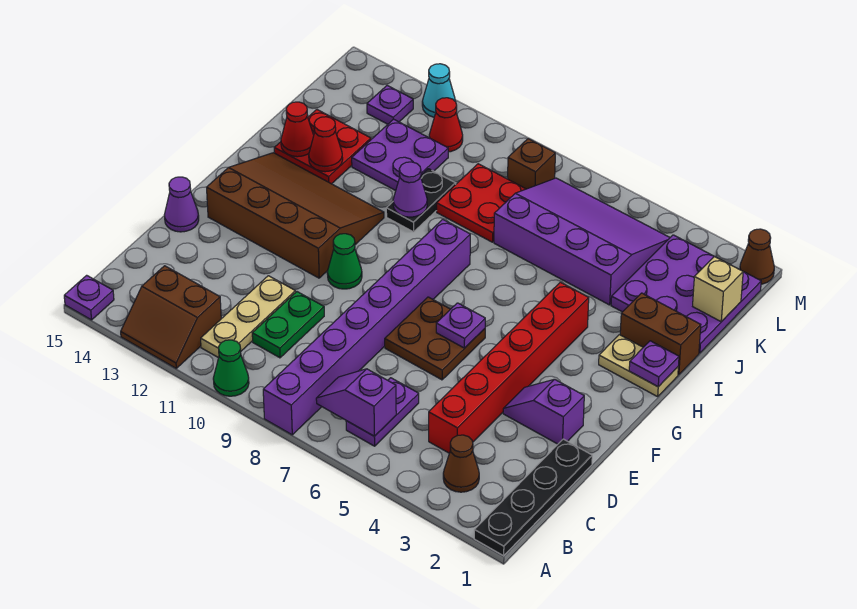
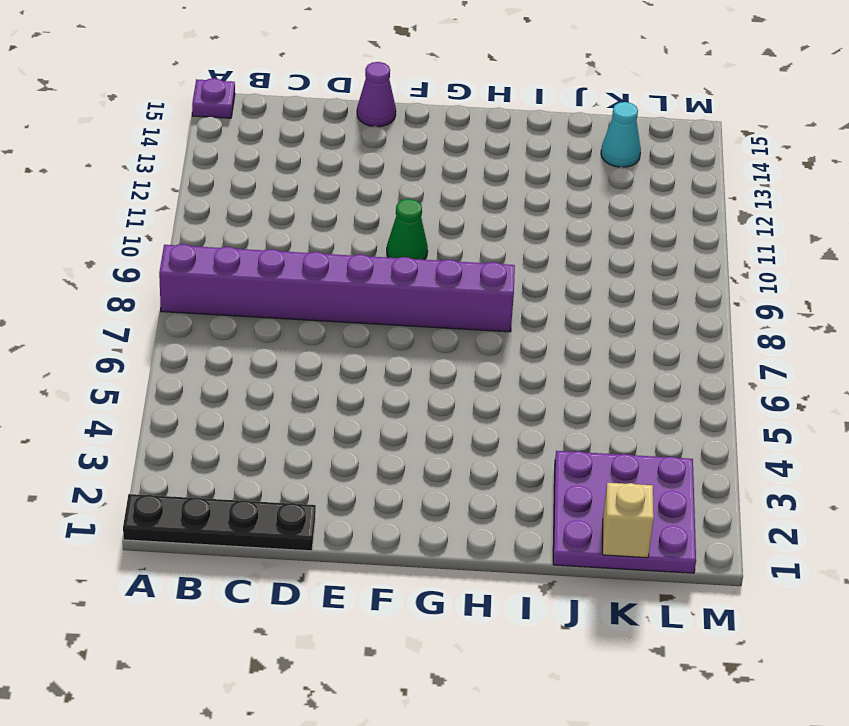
cyan 1x1 cone [601,102,641,167] -> cyan 1x1 cone moved to [422,64,455,117]
none -> green 1x1 cone [213,340,249,396]
none -> brown 2x2 slope [121,266,221,368]
none -> brown 1x1 cone [443,435,479,492]
none -> purple 1x2 plate [346,378,419,446]

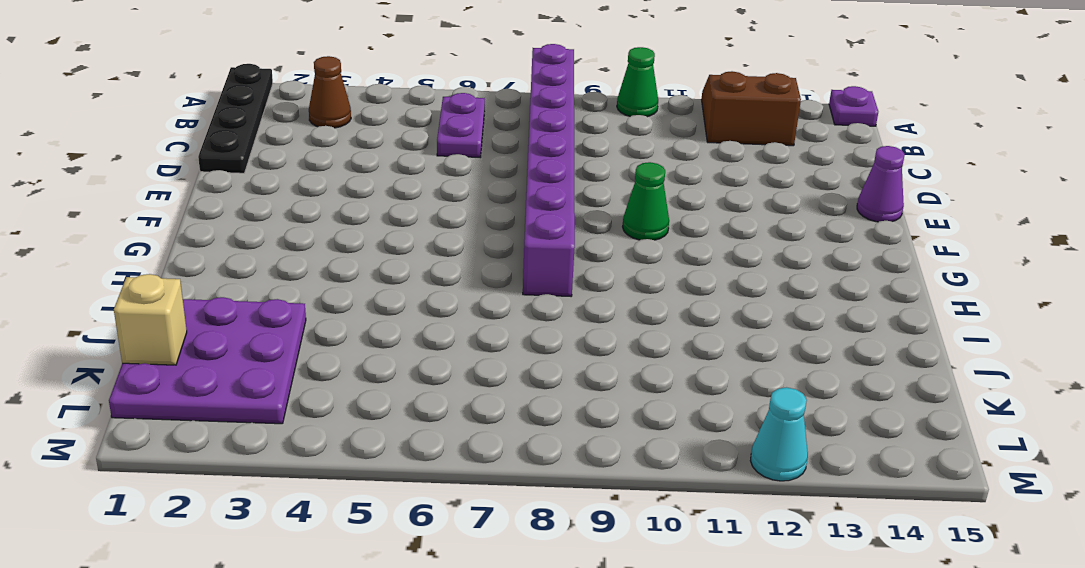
none -> tan 1x3 plate [201,276,295,358]
none -> red 1x6 brick [429,282,589,453]
none -> green 1x2 plate [252,292,324,358]
none -> purple 1x2 slope [503,379,584,444]

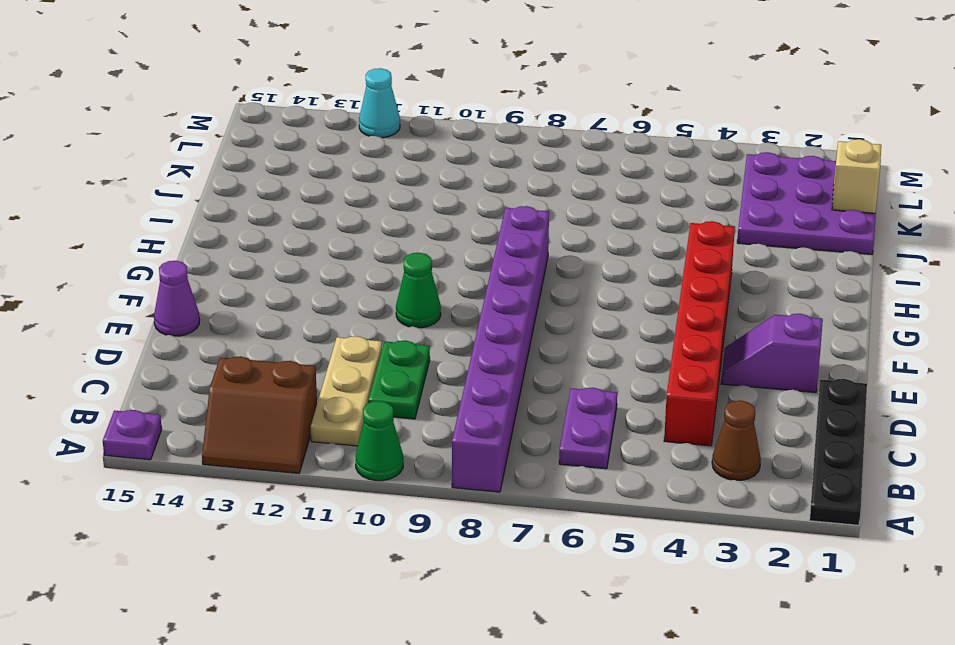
none -> brown 2x2 plate [385,297,485,380]
none -> brown 3x4 slope [207,153,384,278]
none -> tan 1x2 plate [599,335,678,397]
none -> brown 1x2 brick [620,293,701,375]

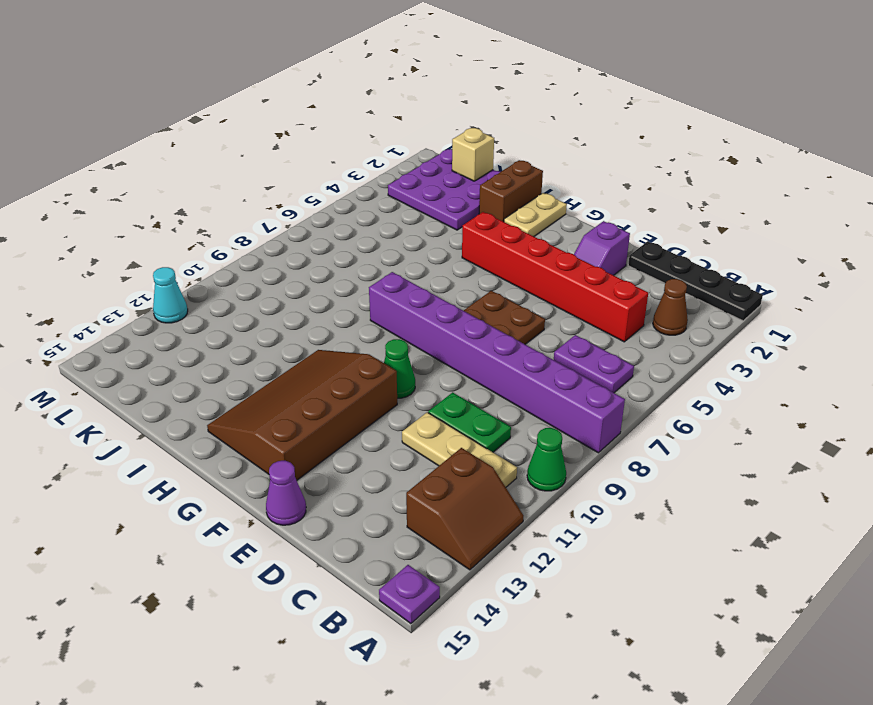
none -> black 1x2 plate [386,169,456,232]
none -> red 2x2 plate [274,110,371,184]
none -> purple 3x4 slope [494,178,670,305]
none -> red 2x2 plate [437,164,525,242]

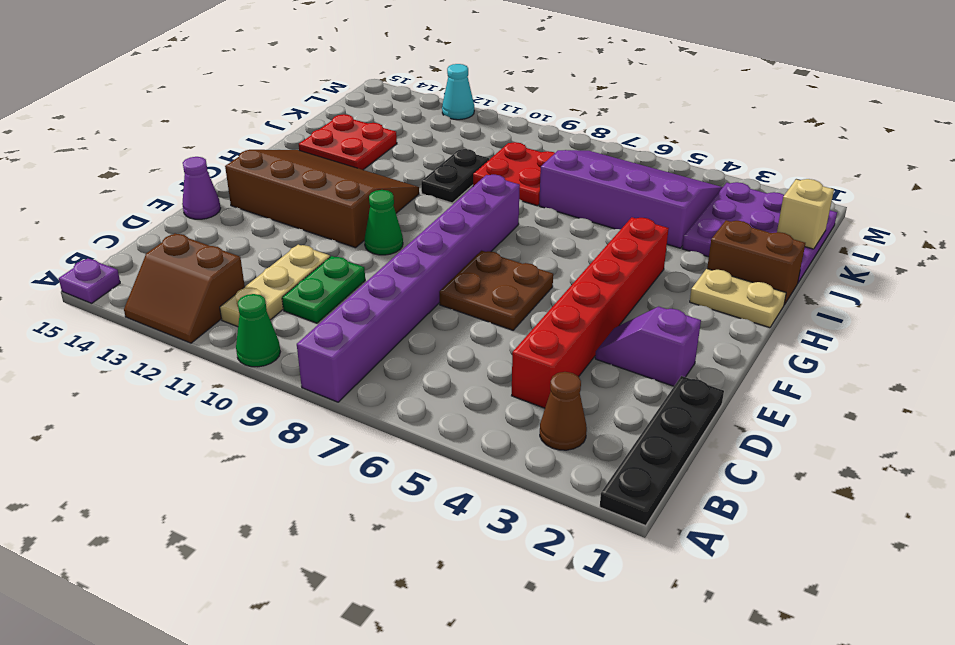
none -> purple 1x2 plate [346,378,419,446]
none -> purple 2x2 plate [352,119,448,191]
none -> brown 1x1 brick [508,139,555,189]
none -> red 1x1 cone [429,98,463,152]

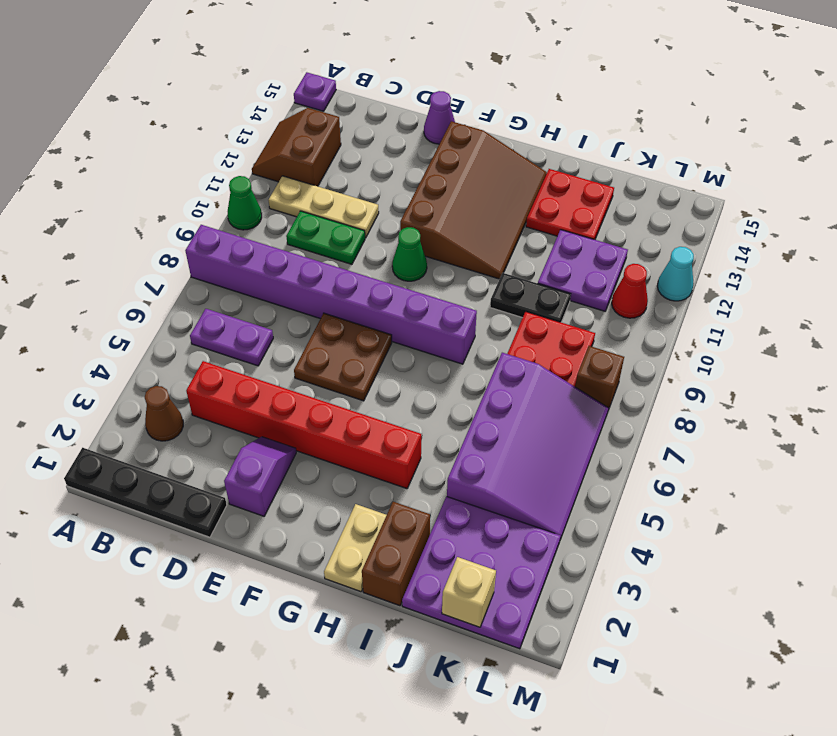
none -> purple 1x1 plate [367,86,413,124]
none -> brown 1x1 cone [740,229,774,284]
none -> purple 1x2 slope [316,369,396,436]
none -> purple 1x1 plate [436,303,485,348]

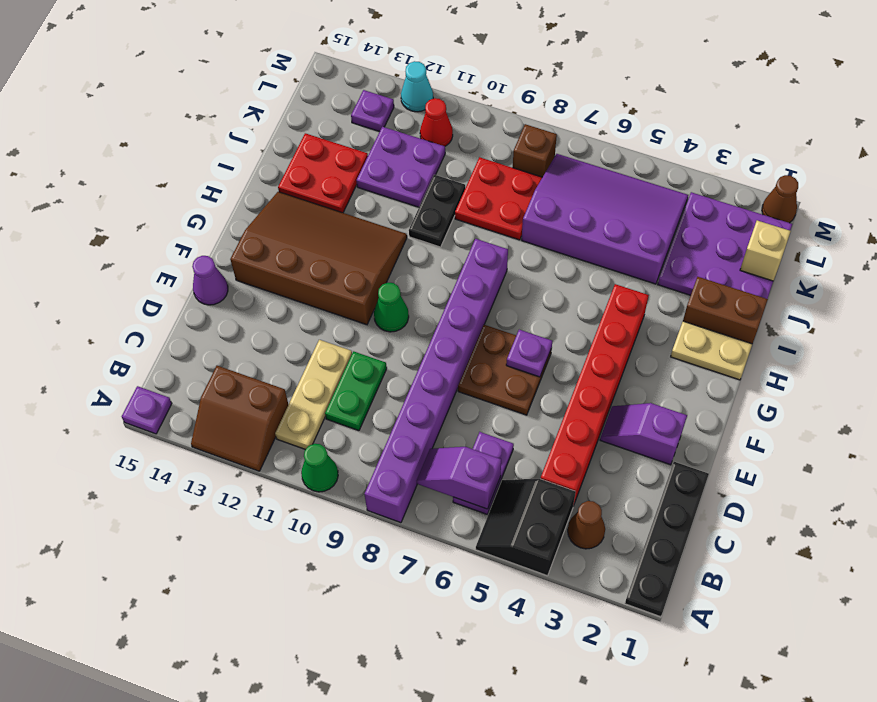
black 2x2 slope [476,479,575,576] -> none
none -> purple 1x1 plate [629,341,679,387]
none -> purple 1x1 cone [393,162,427,217]
none -> red 1x1 cone [309,117,343,172]
none -> red 1x1 cone [281,102,314,157]

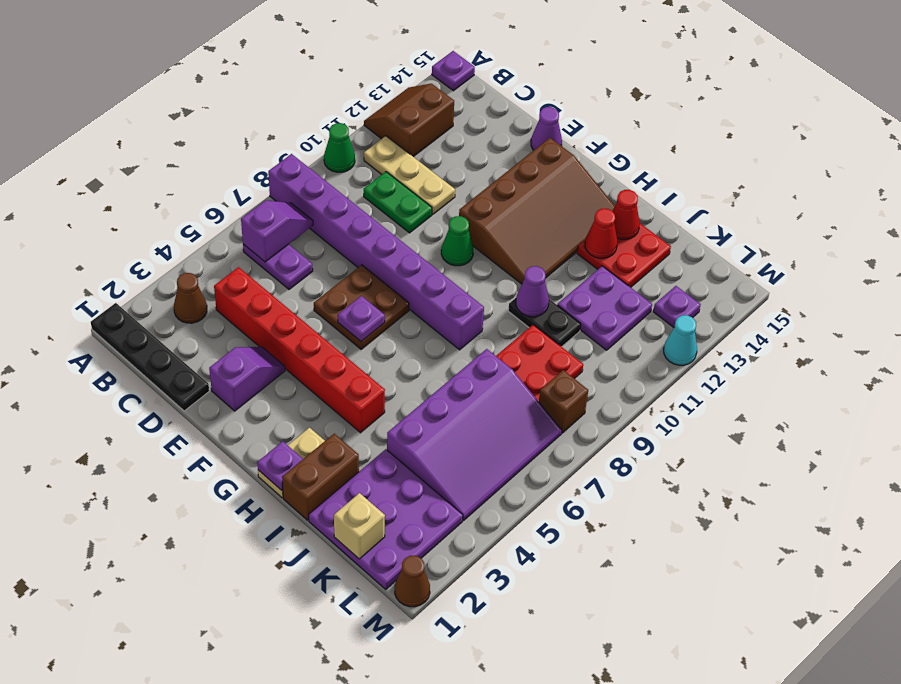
none -> red 1x1 cone [429,98,463,152]

